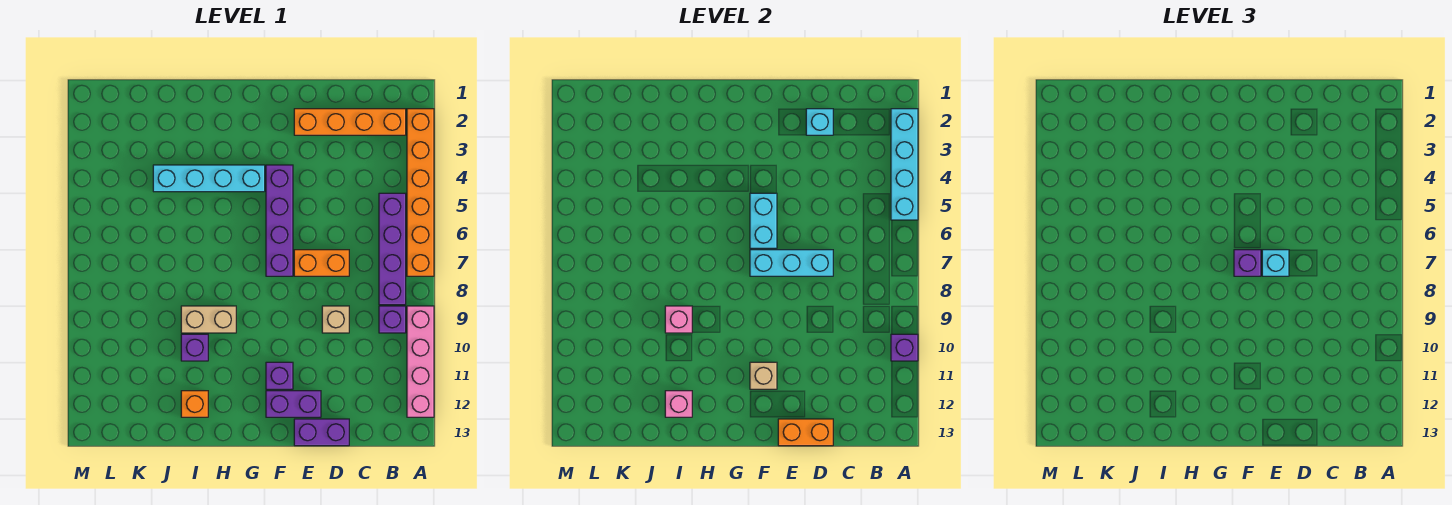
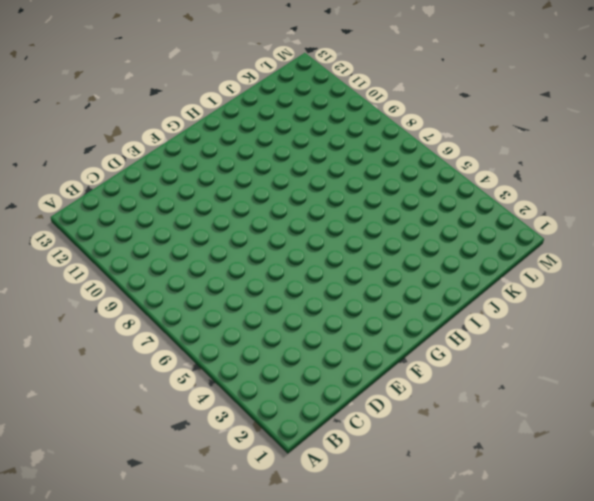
none -> orange 1x6 brick [407,109,434,276]
none -> pink 1x4 brick [407,306,434,417]
none -> orange 1x4 brick [294,109,406,135]

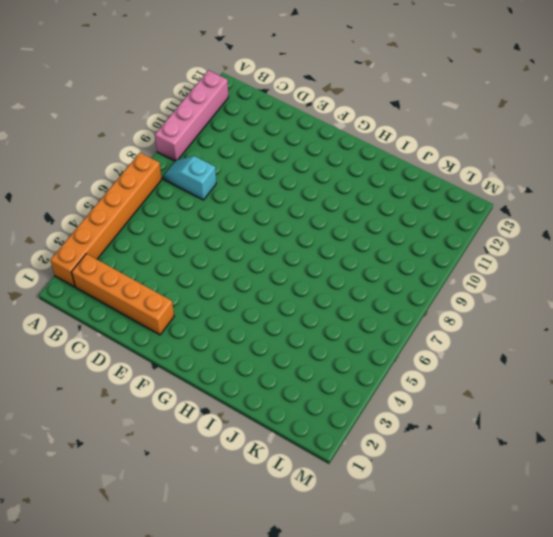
cyan 1x2 slope [163,156,216,200] -> purple 1x4 brick [379,193,406,305]
none -> purple 1x1 brick [379,306,406,333]
none -> orange 1x2 brick [294,250,349,276]
none -> tan 1x1 brick [322,306,349,333]

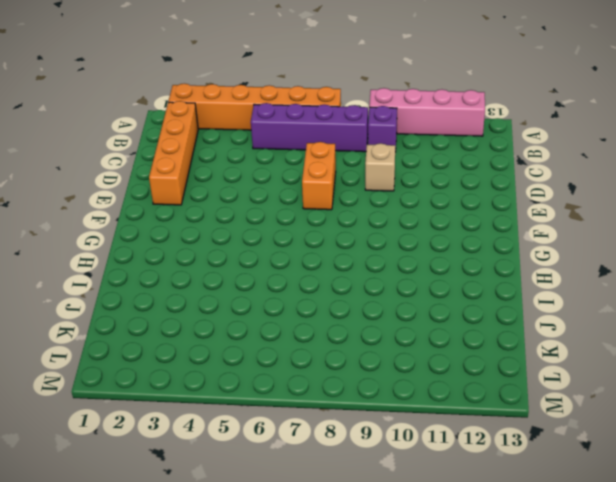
none -> purple 1x2 brick [294,419,349,446]
none -> purple 1x2 brick [266,391,321,417]
none -> purple 1x4 brick [266,165,293,276]

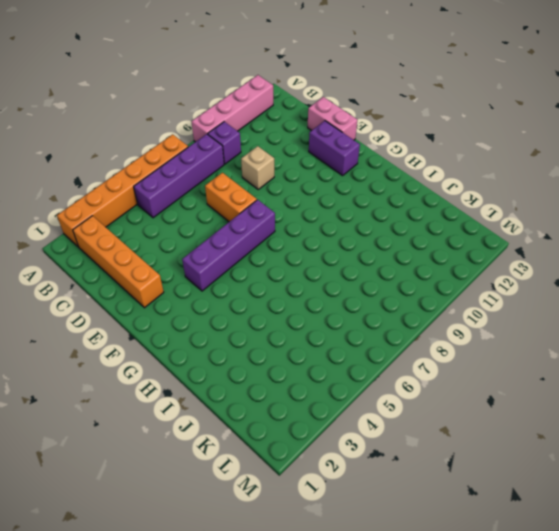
pink 1x2 brick [308,97,357,140] -> purple 1x2 brick [294,419,349,446]
none -> purple 1x1 brick [266,362,293,389]
none -> cyan 1x4 brick [153,165,265,192]
none -> tan 1x2 brick [181,306,236,333]

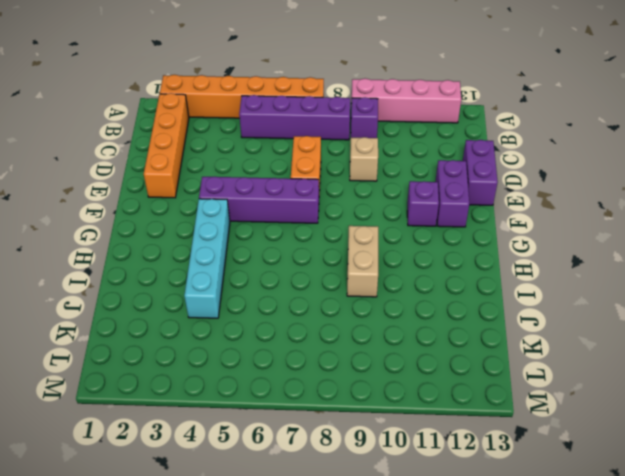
none -> purple 1x1 brick [181,334,208,361]
none -> orange 1x1 brick [181,391,208,417]
none -> cyan 1x4 brick [891,109,918,220]

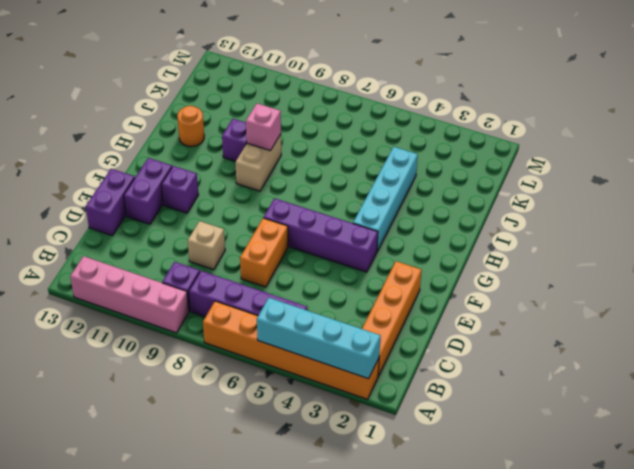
orange 1x1 round brick [177,106,204,147] -> orange 1x1 brick [181,391,208,417]
none -> purple 1x1 brick [891,334,918,361]
none -> cyan 1x1 brick [806,109,833,135]
none -> cyan 1x3 brick [750,250,833,276]

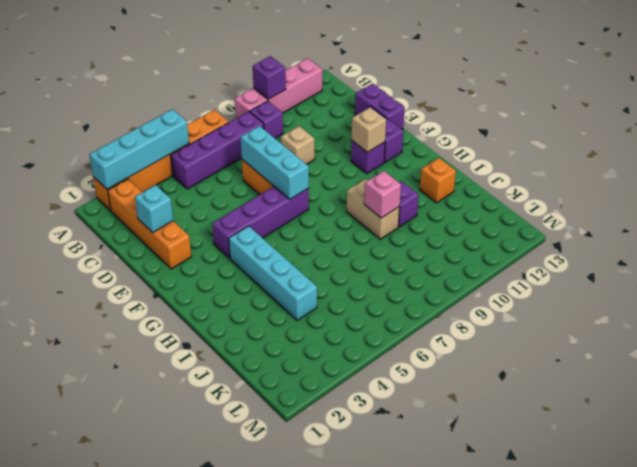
none -> orange 1x2 brick [778,419,833,446]
none -> cyan 1x2 brick [750,193,777,248]
none -> pink 1x1 brick [665,391,692,417]

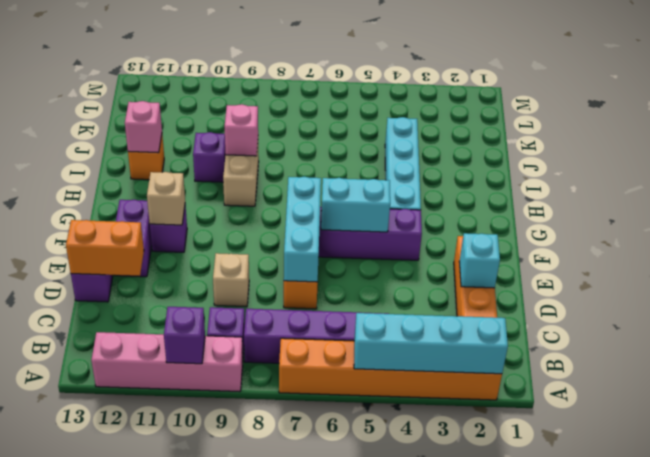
orange 1x2 brick [66,220,144,276] -> orange 1x2 brick turned to [778,419,833,446]
none -> cyan 1x1 brick [1262,250,1289,276]
none -> purple 1x1 brick [1234,250,1261,276]

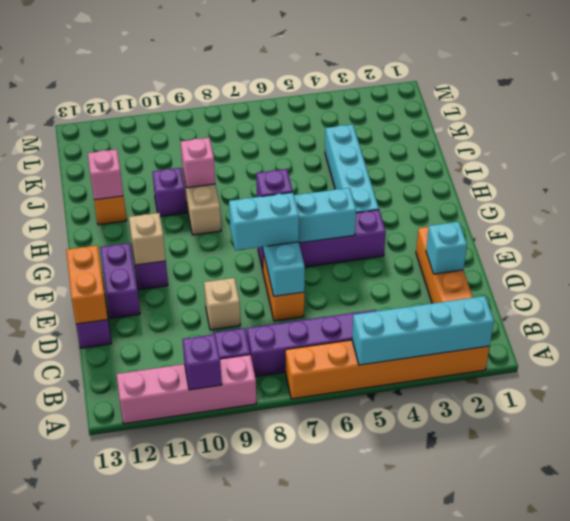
cyan 1x2 brick [229,192,299,250] -> cyan 1x1 brick [1262,250,1289,276]

